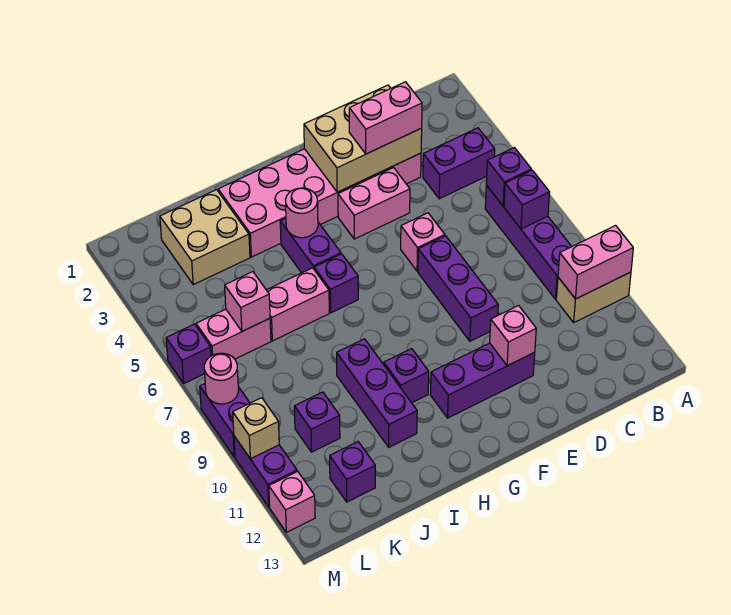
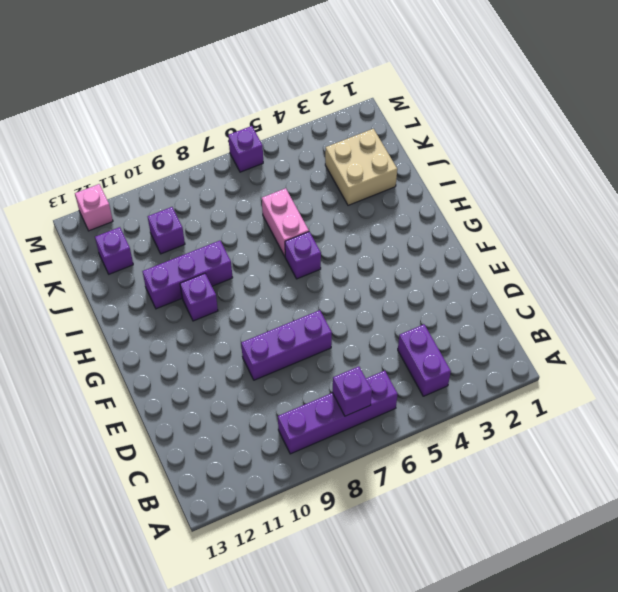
none -> tan 1x2 brick [556,272,631,322]
none -> pink 2x6 brick [218,149,421,257]
none -> pink 1x2 brick [338,168,410,239]
none -> pink 1x1 brick [401,213,445,271]

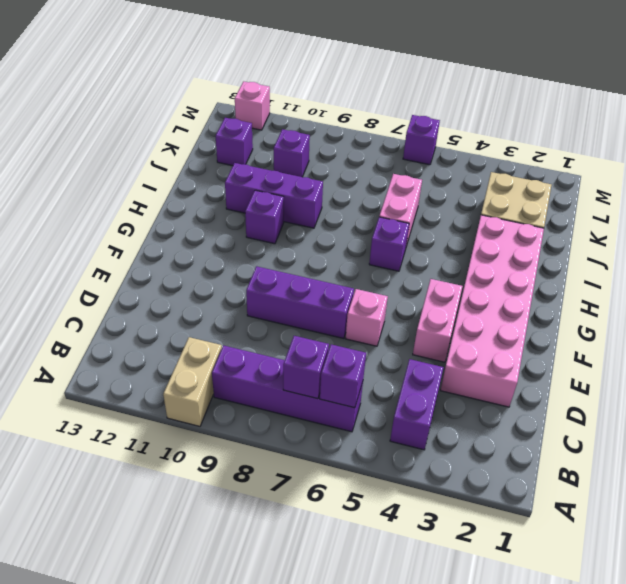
none -> purple 1x3 brick [431,343,535,418]
none -> purple 1x2 brick [280,218,341,273]
none -> pink 1x2 brick [196,309,271,359]
none -> purple 1x2 brick [200,384,250,457]

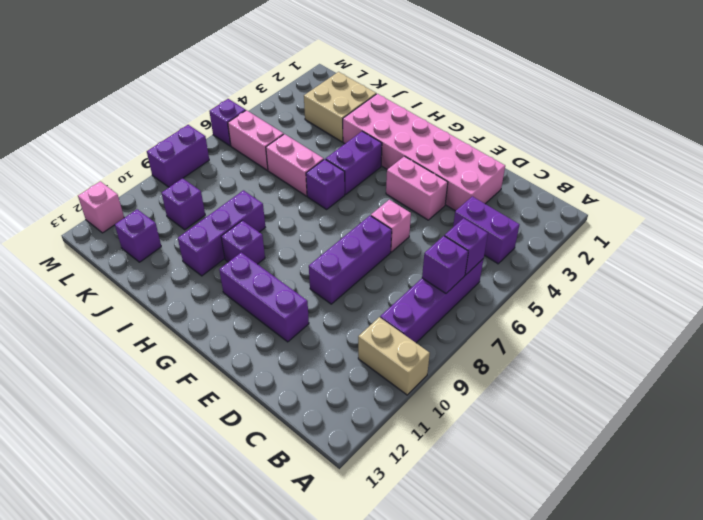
none -> purple 1x2 brick [234,436,297,507]
none -> pink 1x2 brick [558,226,633,299]
none -> tan 2x3 brick [304,85,422,192]
none -> pink 1x1 brick [490,306,536,366]

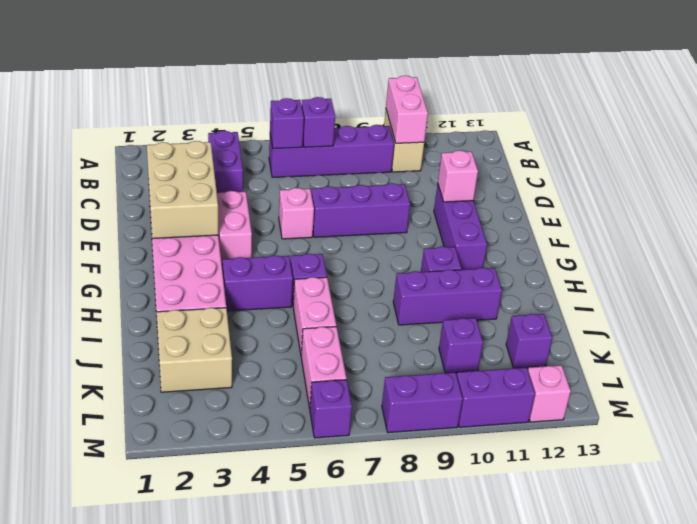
none -> pink 1x1 round brick [285,188,318,238]
none -> pink 1x1 brick [225,272,270,331]
none -> pink 1x1 round brick [204,353,239,404]
none -> tan 1x1 brick [233,398,279,459]

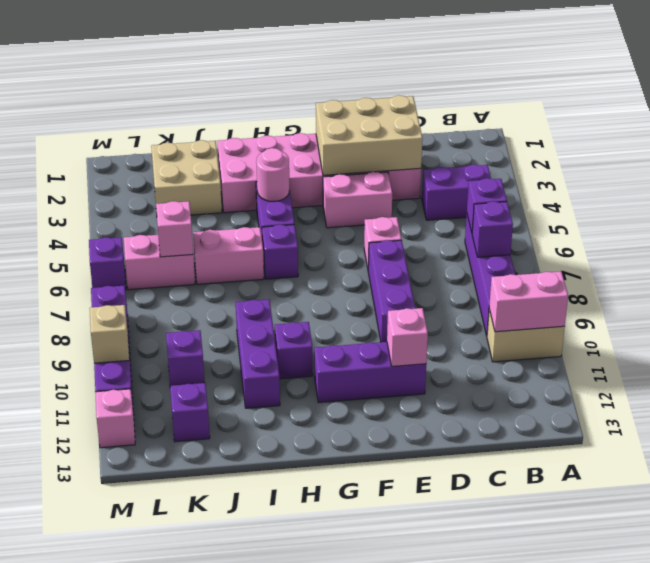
none -> pink 1x1 round brick [204,353,239,404]
none -> pink 1x2 brick [349,82,422,154]

